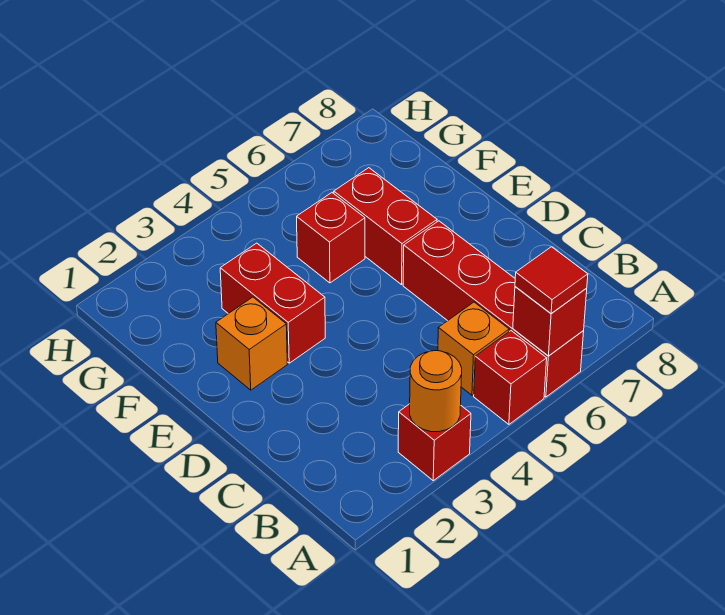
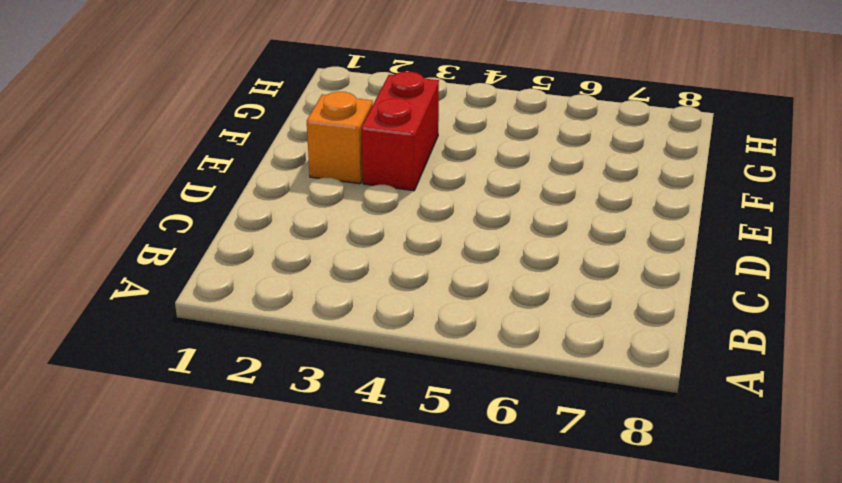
none -> red 1x1 brick [398,404,471,481]
none -> red 1x1 brick [474,331,547,424]

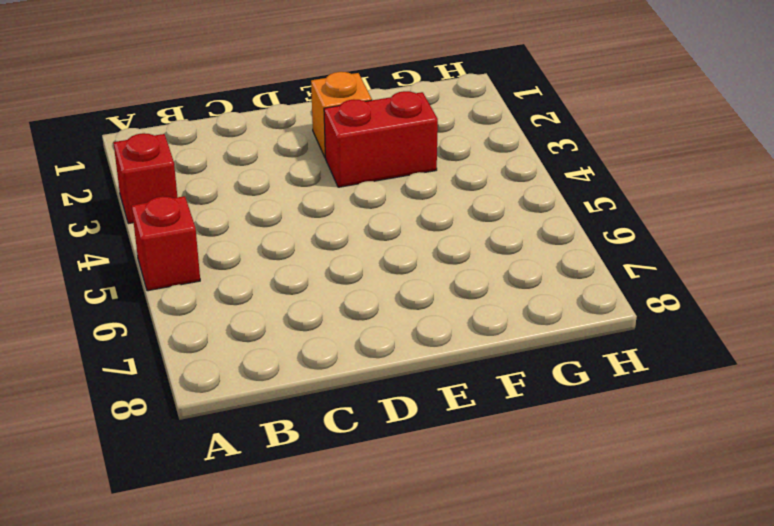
none -> red 1x4 brick [403,221,584,397]
none -> orange 1x1 brick [438,302,509,395]

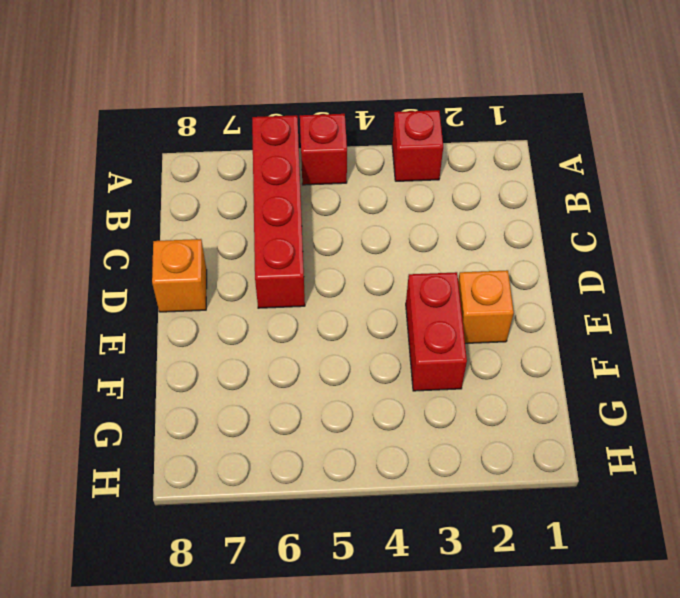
orange 1x1 brick [152,239,207,312] -> orange 1x1 brick moved to [438,302,509,395]
none -> red 1x2 brick [334,168,437,285]
none -> red 1x1 brick [297,193,365,283]

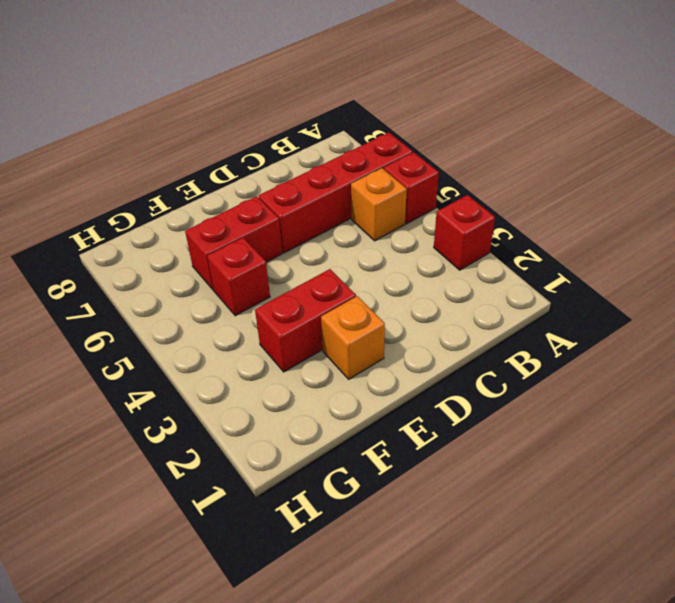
none -> orange 1x1 round brick [410,351,462,432]
none -> red 1x1 brick [513,287,587,356]

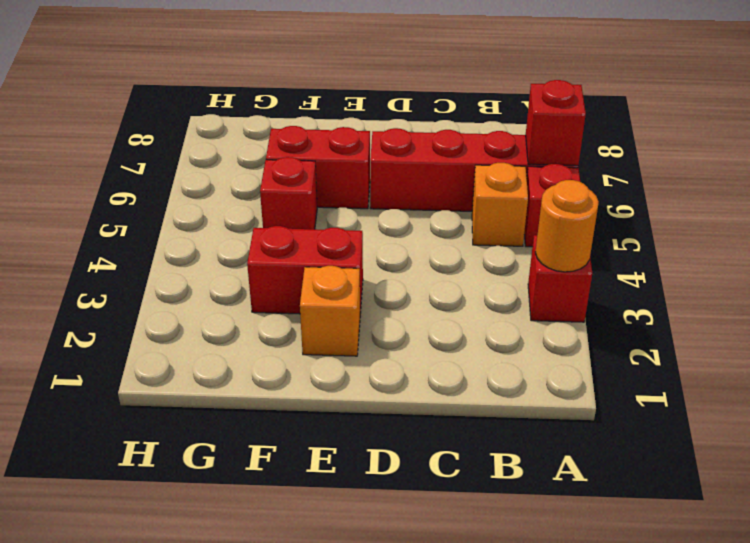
none -> red 1x1 tile [515,247,588,314]

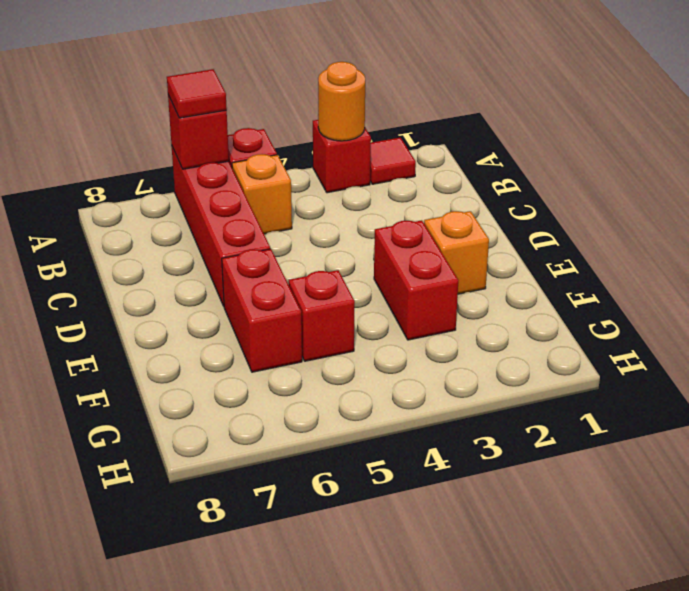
red 1x1 tile [370,138,416,184] -> none

